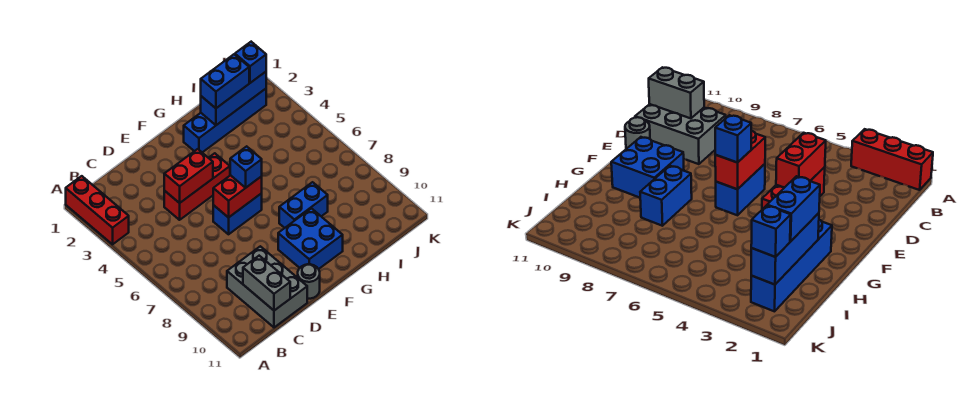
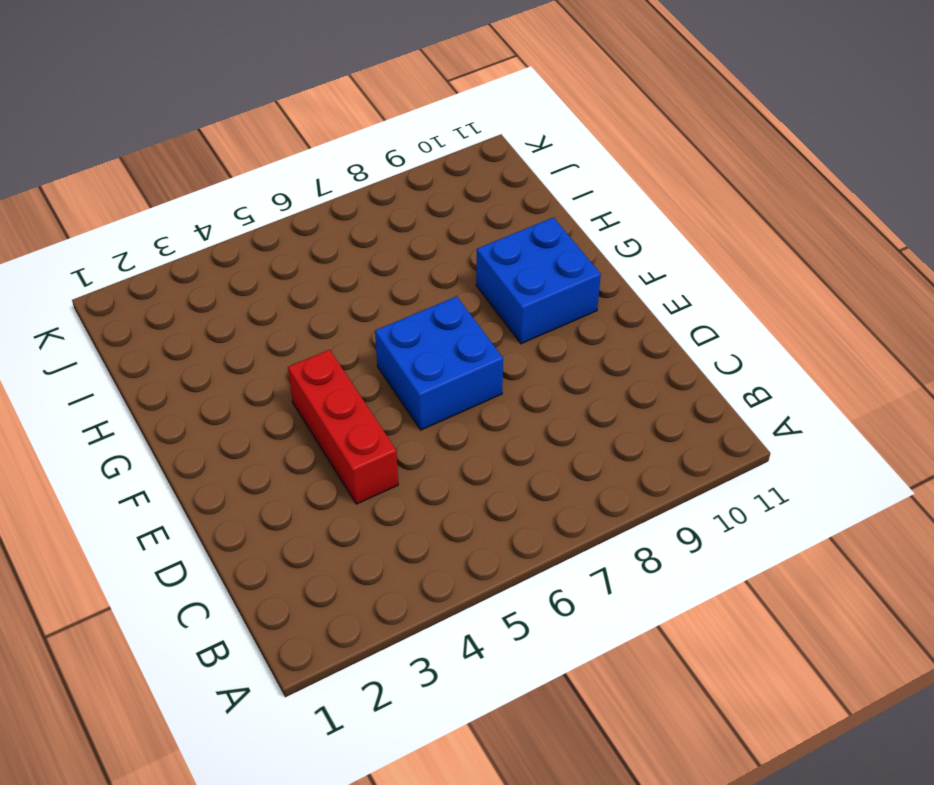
blue 2x2 brick [375,296,503,430] -> blue 1x2 brick [213,193,262,234]
none -> red 1x3 brick [66,176,129,244]
none -> grey 2x3 brick [227,246,307,327]
none -> grey 1x1 round brick [298,264,320,299]

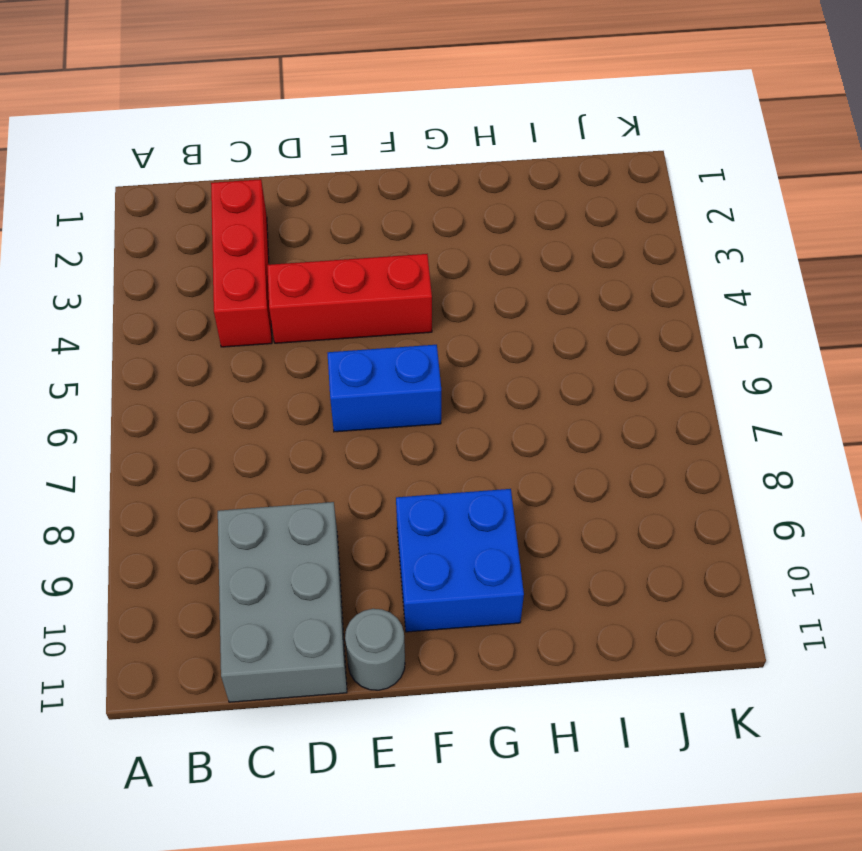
red 1x3 brick [211,179,272,347] -> red 1x3 brick moved to [66,176,129,244]
none -> blue 1x4 brick [184,89,266,152]
none -> blue 1x2 brick [279,182,328,228]
none -> grey 1x2 brick [243,256,290,311]

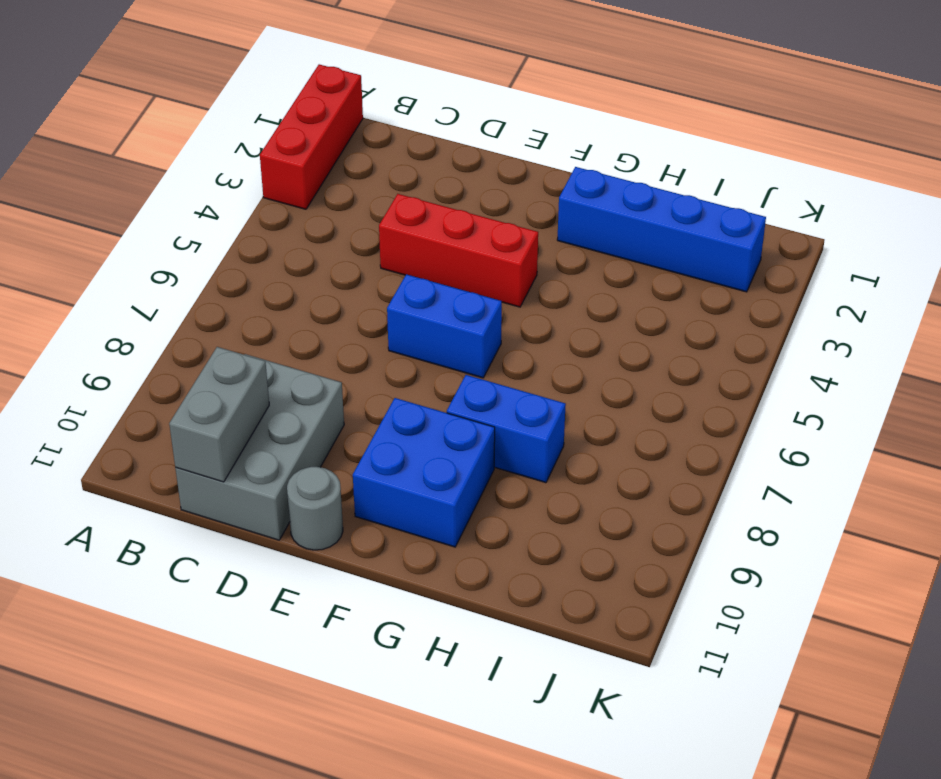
none -> red 1x2 brick [164,149,213,203]
none -> red 1x2 brick [213,175,262,218]
none -> blue 1x3 brick [201,72,266,125]

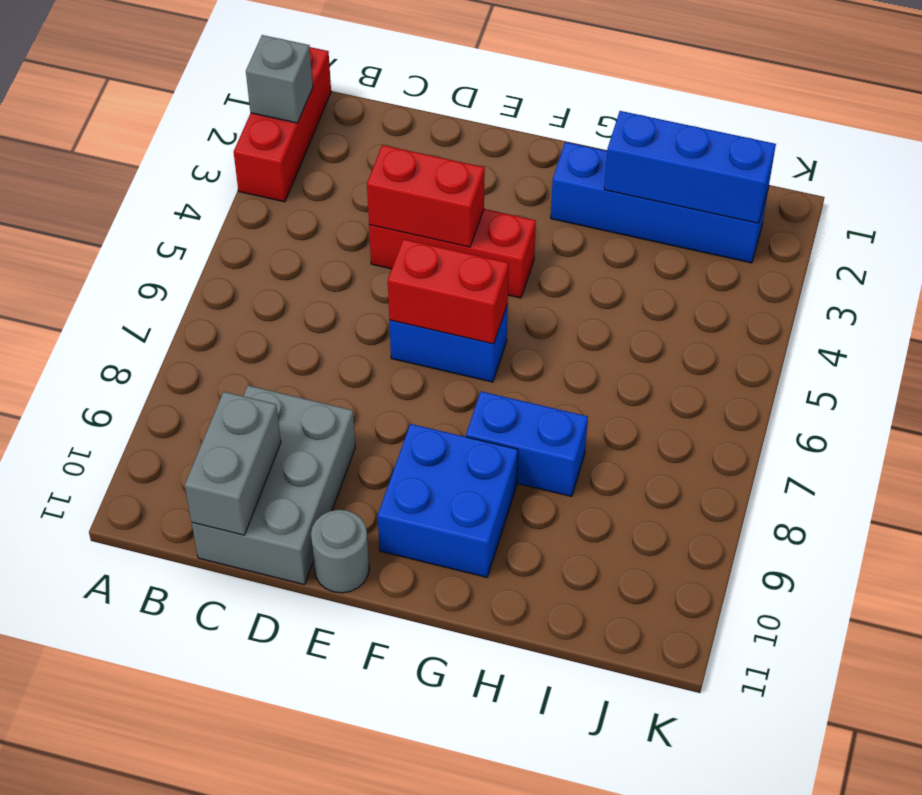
grey 1x1 brick [246,35,313,123] -> none
none -> blue 1x1 brick [230,146,262,188]
none -> blue 1x2 brick [201,54,249,108]
none -> blue 1x1 brick [235,42,266,83]

